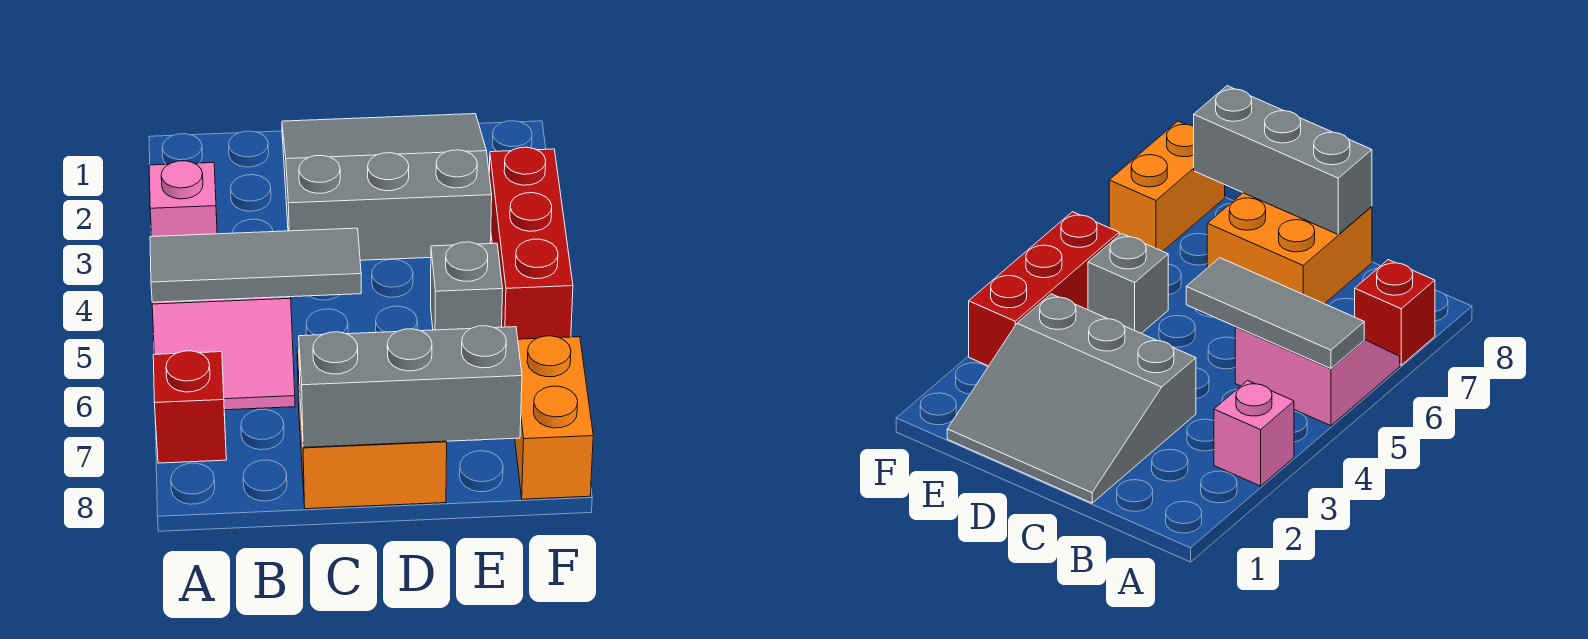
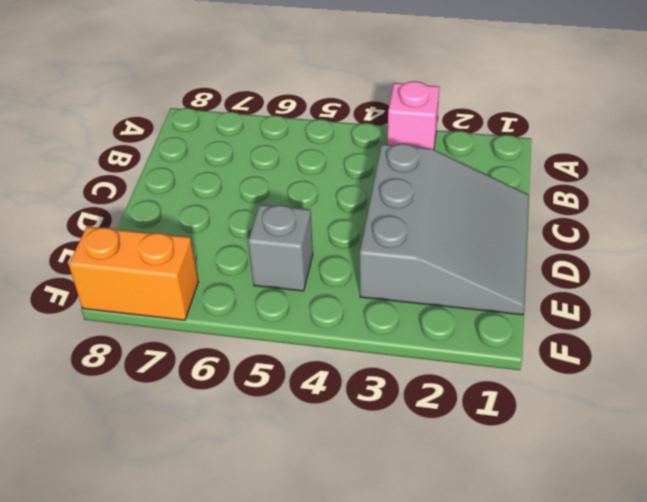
none -> pink 2x2 slope [152,297,295,410]
none -> red 1x1 brick [153,351,226,463]

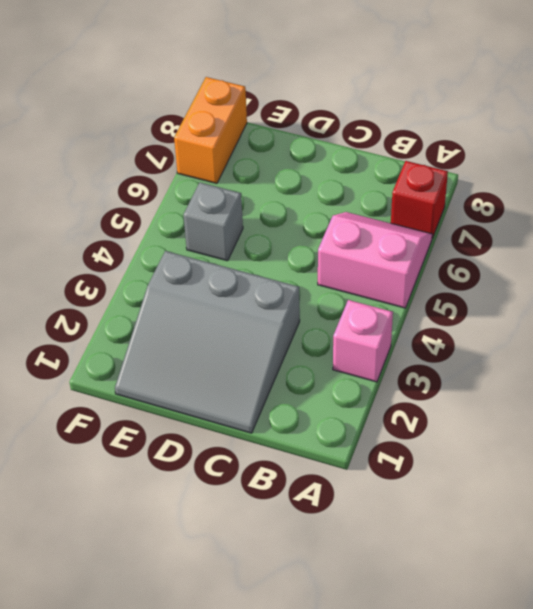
none -> orange 2x2 brick [297,348,447,509]
none -> red 1x3 brick [489,147,573,339]

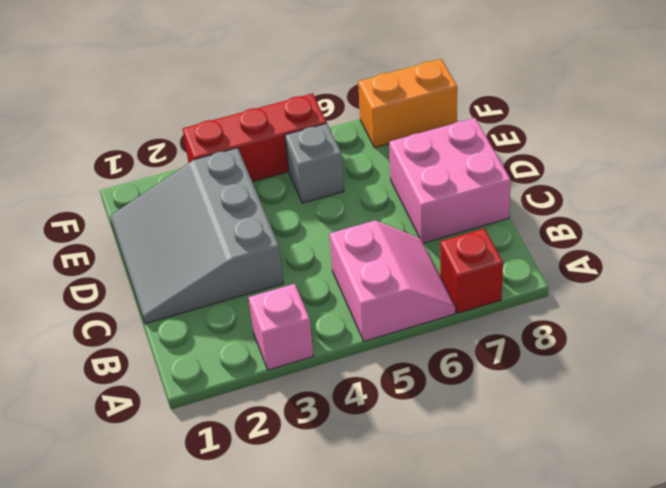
pink 2x2 brick [389,118,511,243] -> orange 2x2 brick [297,348,447,509]
none -> grey 1x3 tile [150,228,361,302]
none -> grey 1x3 brick [299,326,522,447]

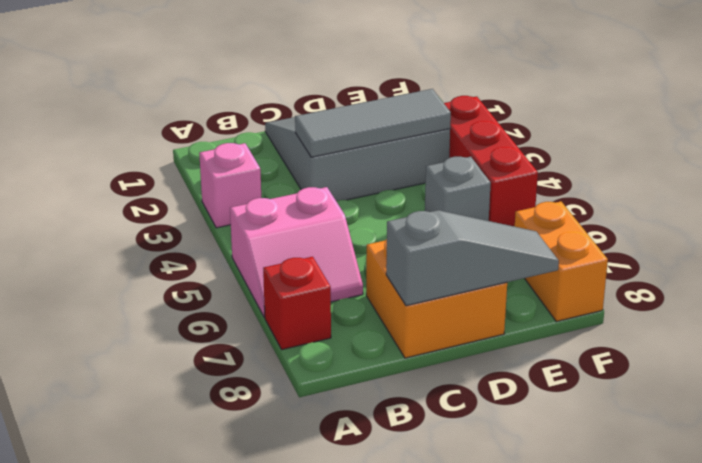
grey 1x3 tile [295,89,451,157] -> grey 1x3 tile moved to [150,228,361,302]
grey 1x3 slope [386,210,559,306] -> grey 1x3 brick [299,326,522,447]

